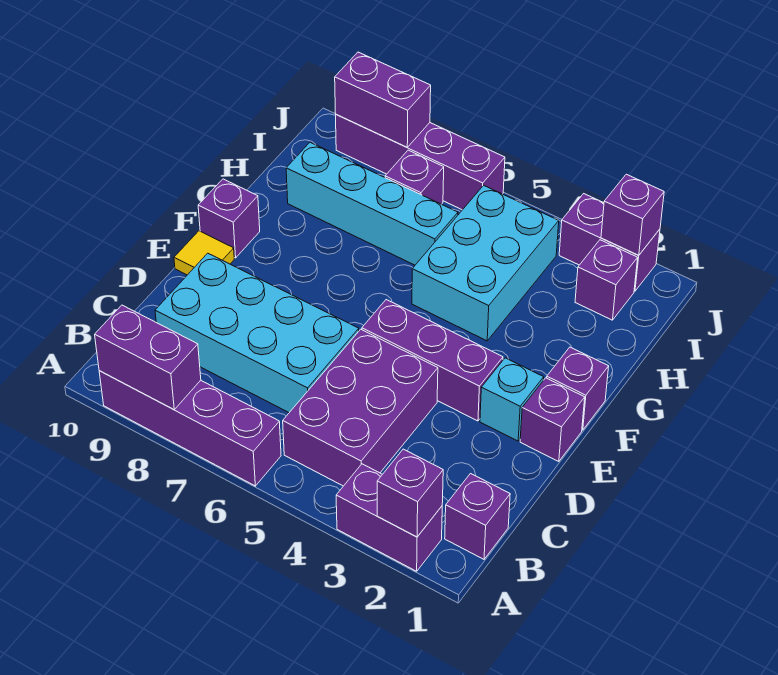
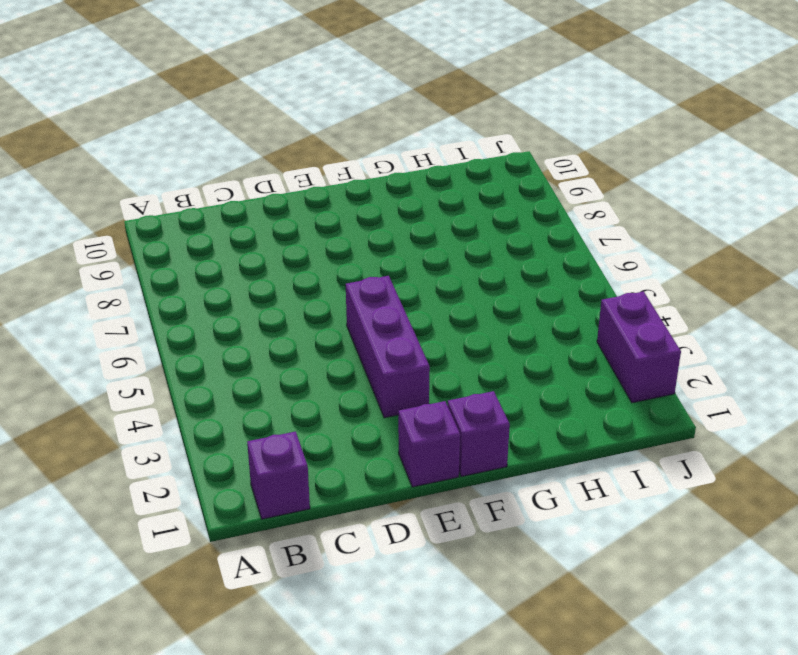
none -> purple 1x2 brick [336,464,442,571]
none -> purple 1x4 brick [99,371,281,486]
none -> purple 2x3 brick [283,329,438,486]

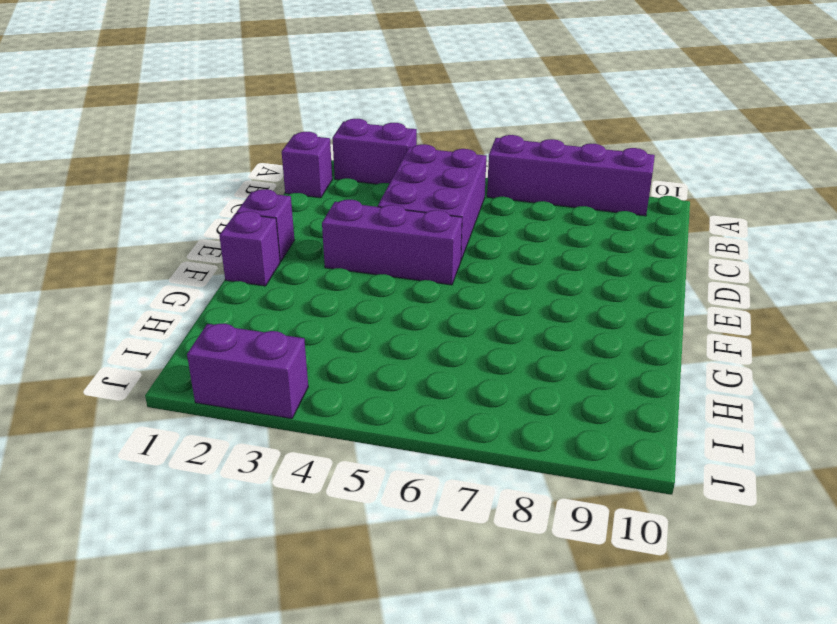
none -> cyan 2x4 brick [155,253,359,413]
none -> cyan 1x1 brick [480,358,544,441]
none -> yellow 1x1 tile [174,231,234,275]

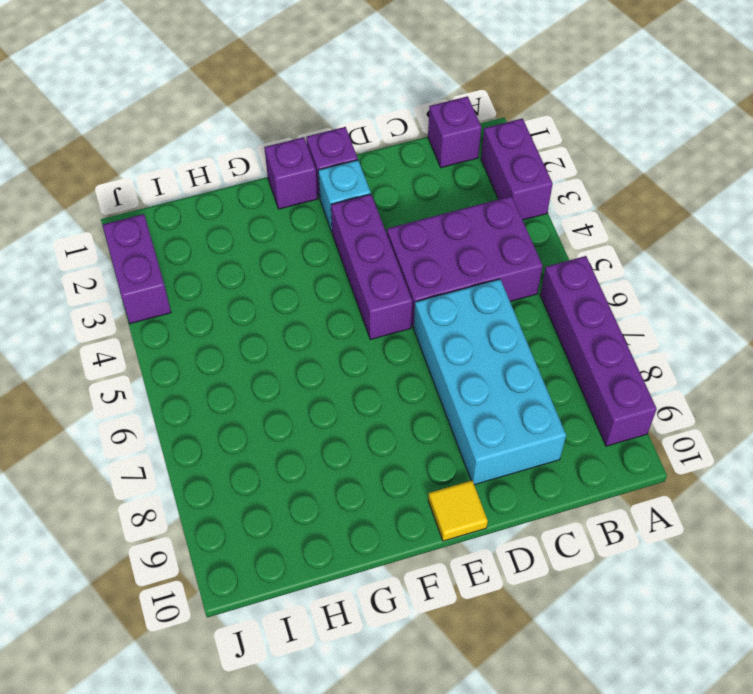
none -> purple 1x1 brick [198,179,260,258]
none -> cyan 2x3 brick [412,185,559,341]
none -> cyan 1x4 brick [286,142,458,265]

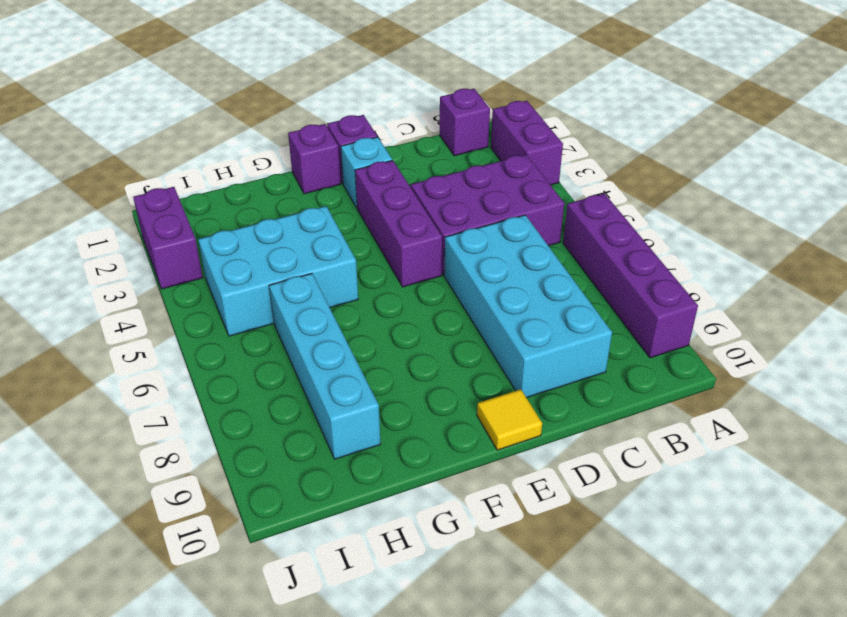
none -> purple 1x1 brick [198,179,260,258]
none -> purple 1x1 brick [575,240,638,320]
none -> purple 1x1 brick [385,150,444,204]

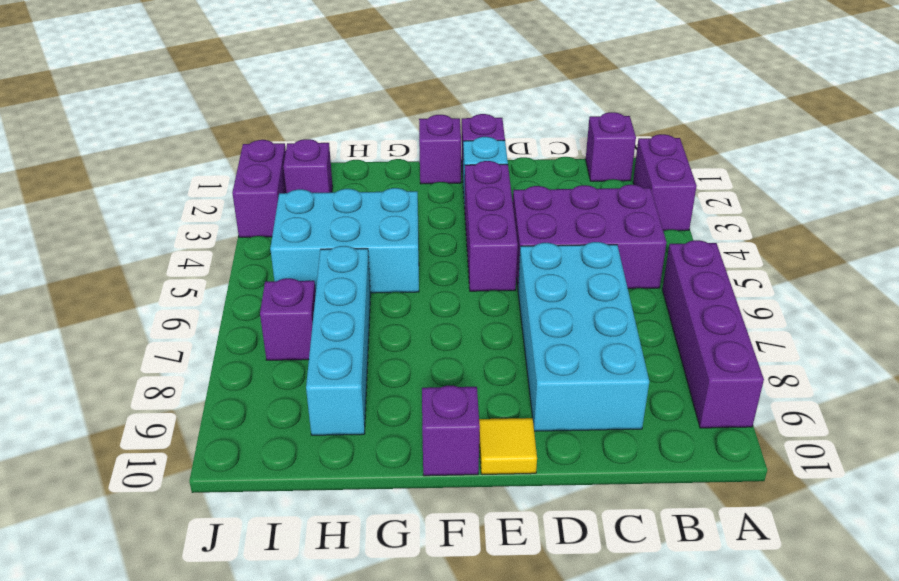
none -> purple 1x4 brick [336,115,505,210]
none -> purple 1x1 brick [377,449,443,537]
none -> purple 1x2 brick [95,305,201,410]

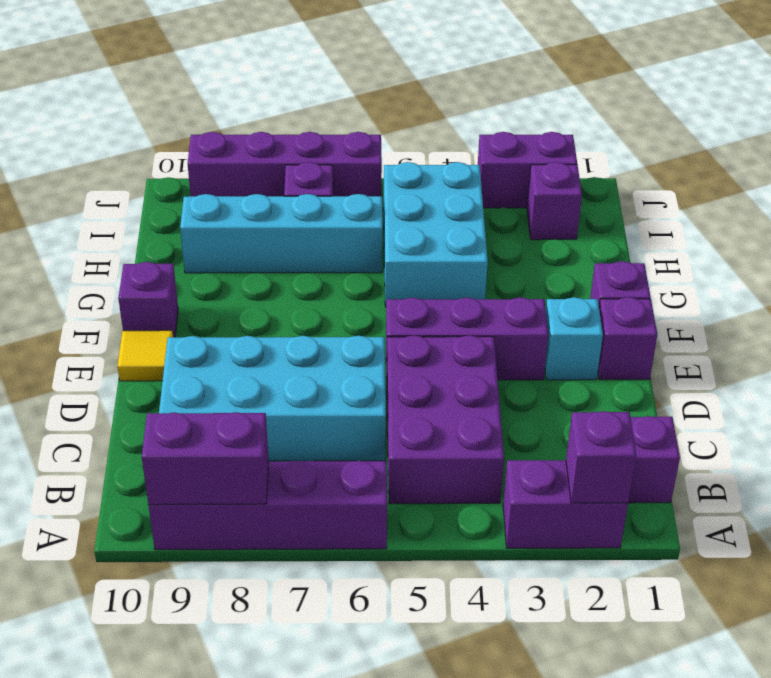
none -> purple 1x1 brick [601,174,664,255]
none -> purple 1x2 brick [335,52,431,147]

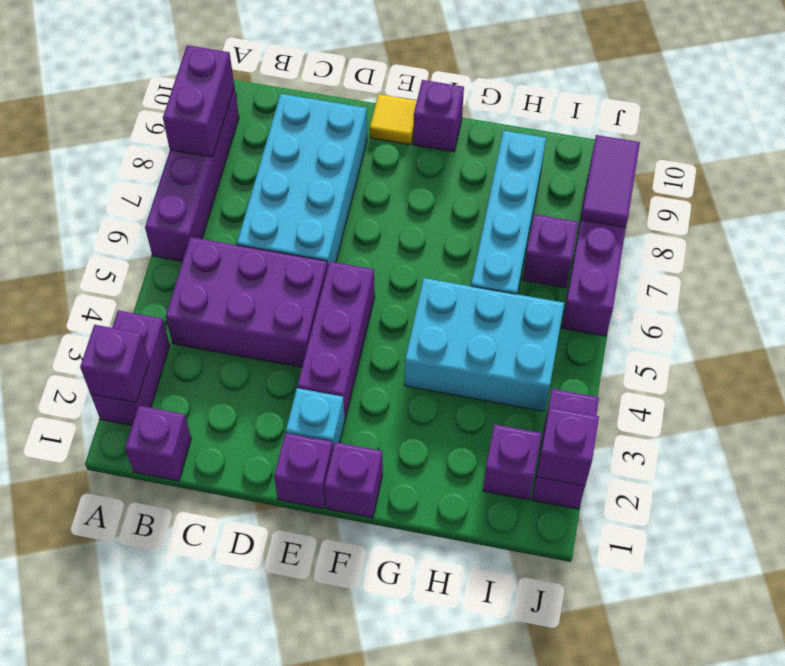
purple 1x2 tile [581,135,640,228] -> purple 1x2 brick [335,52,431,147]

